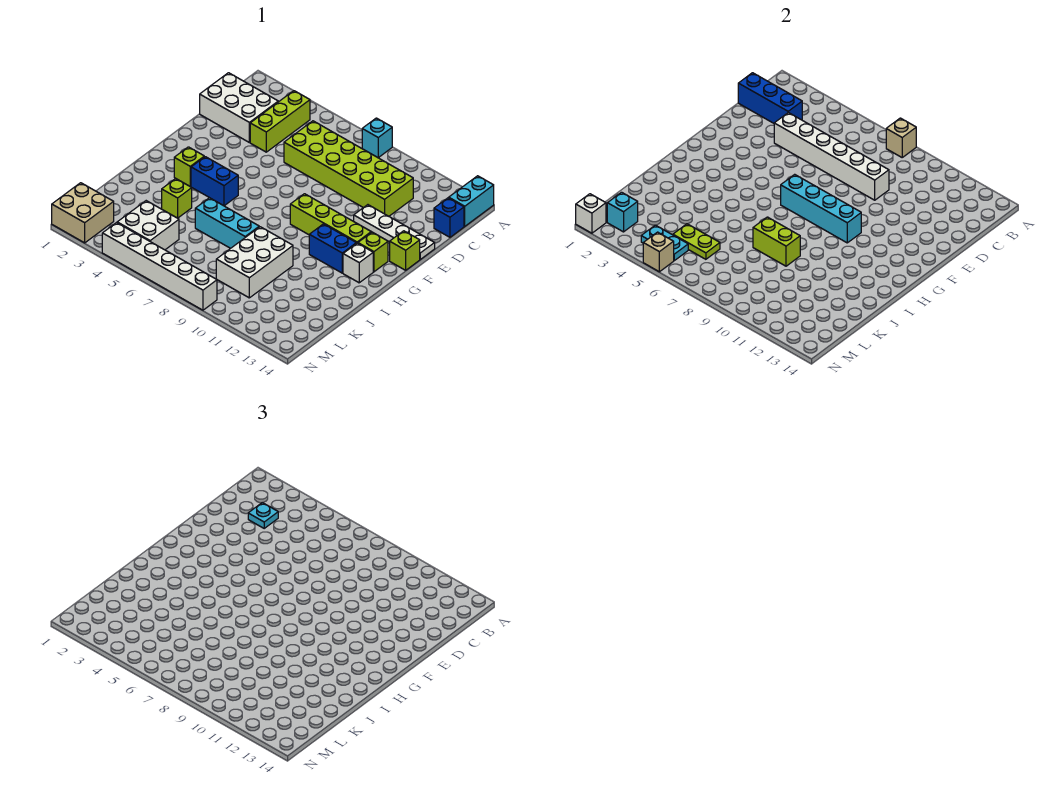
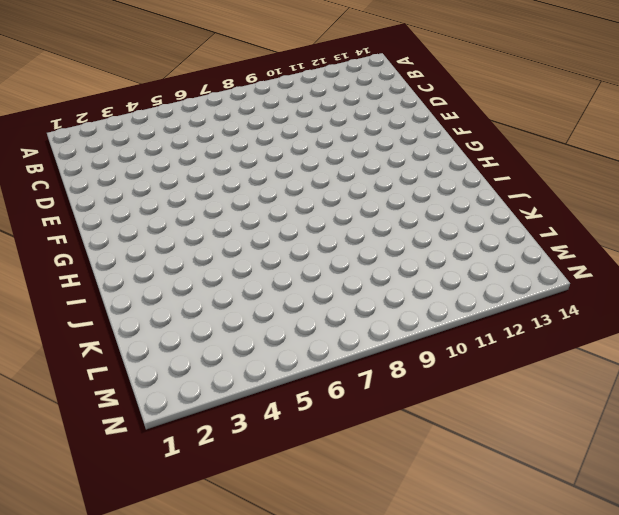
none -> cyan 1x1 brick [362,118,392,158]
none -> cyan 1x2 brick [449,176,494,226]
none -> lime 1x3 brick [250,91,310,152]
none -> white 2x3 brick [200,73,278,142]

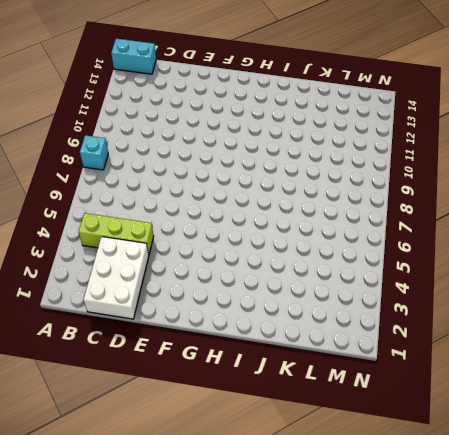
none -> lime 2x6 brick [284,121,413,216]
none -> blue 1x1 brick [434,198,464,237]
none -> white 1x4 plate [354,205,435,259]
none -> lime 1x1 brick [390,231,420,270]

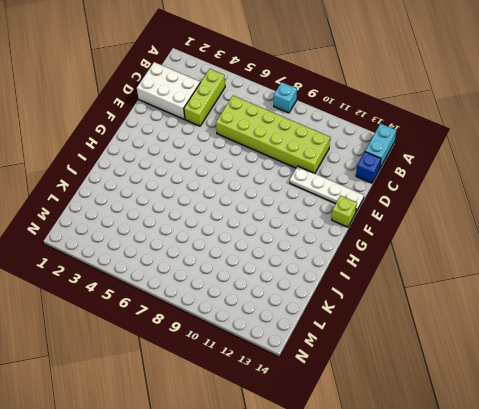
none -> lime 1x4 brick [290,194,371,244]
none -> lime 1x1 brick [358,232,388,272]
none -> lime 1x1 brick [174,147,204,187]
none -> blue 1x2 brick [191,157,238,206]

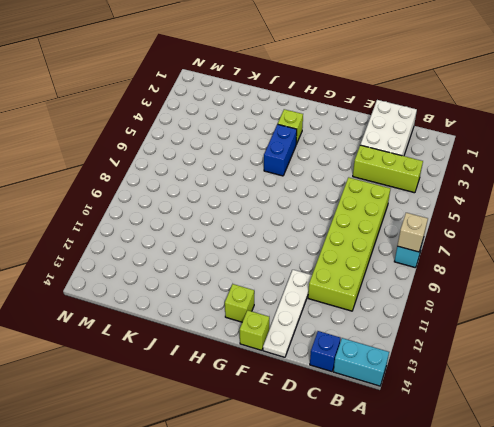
none -> lime 1x4 brick [290,194,371,244]
none -> blue 1x2 brick [309,224,356,273]
none -> white 1x1 brick [343,243,373,283]
none -> lime 1x1 brick [162,179,192,218]

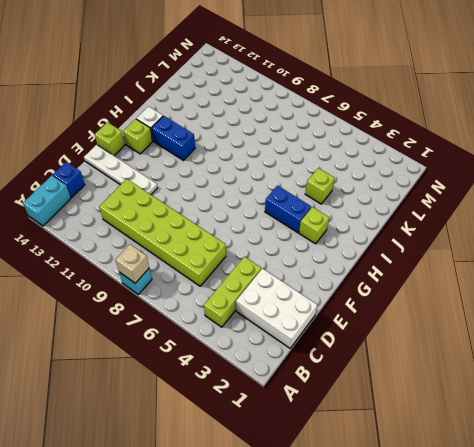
none -> lime 1x4 brick [290,194,371,244]
none -> cyan 1x3 brick [195,198,259,248]
none -> white 2x3 brick [216,227,293,298]
none -> white 2x2 brick [117,201,179,250]

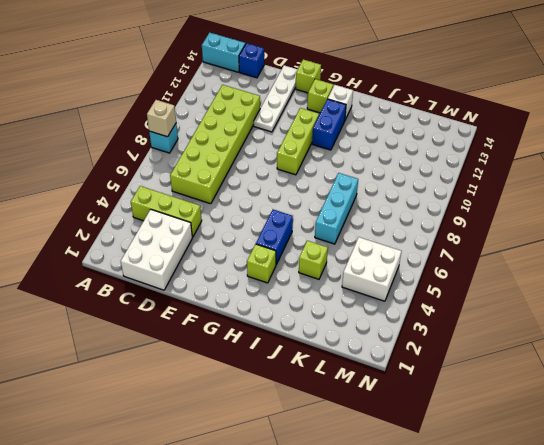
lime 1x3 brick [277,108,319,175] -> lime 1x4 brick [290,194,371,244]
none -> white 2x3 brick [216,227,293,298]
none -> tan 2x2 brick [52,183,114,243]
none -> white 1x6 brick [102,223,217,310]
none -> blue 1x3 brick [738,73,802,123]

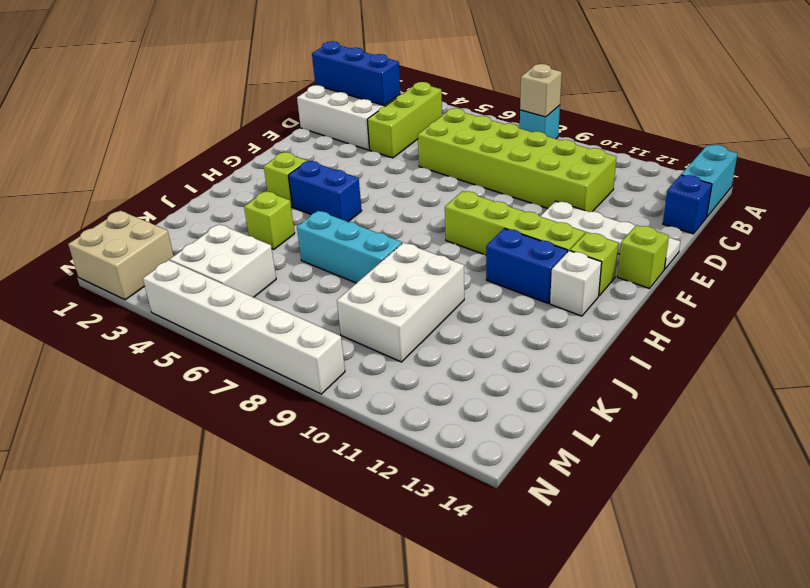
none -> white 1x6 brick [774,113,889,200]
none -> cyan 1x4 brick [781,174,861,243]
none -> lime 1x2 brick [753,217,800,266]
none -> lime 1x2 plate [673,224,720,259]

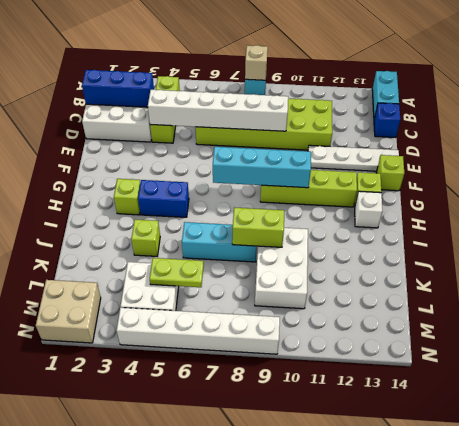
none -> blue 1x2 brick [309,224,356,273]
none -> cyan 1x1 brick [607,192,638,232]
none -> cyan 1x2 plate [641,225,688,261]
none -> white 1x1 brick [576,194,606,233]

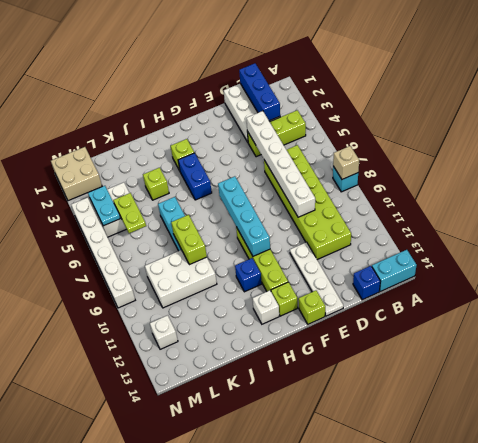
blue 1x1 brick [235,258,262,292] -> blue 1x2 brick [309,224,356,273]
white 1x1 brick [150,315,178,349] -> white 1x1 brick moved to [576,194,606,233]
none -> cyan 1x1 brick [607,192,638,232]
none -> tan 1x1 brick [643,232,674,272]
none -> cyan 1x1 plate [248,503,278,528]

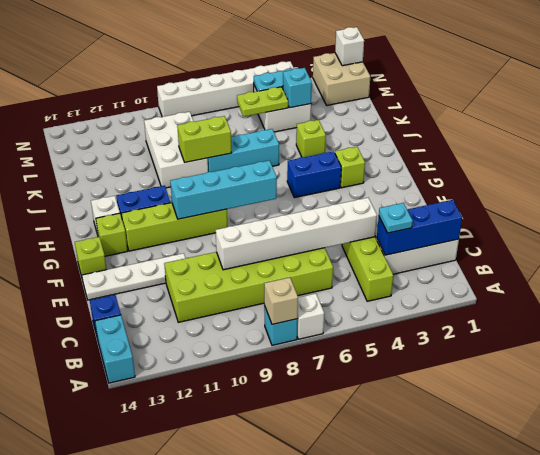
white 1x1 brick [297,294,324,339] -> none
cyan 1x1 brick [283,68,312,108] -> cyan 1x1 brick moved to [607,192,638,232]
none -> tan 1x1 brick [643,232,674,272]

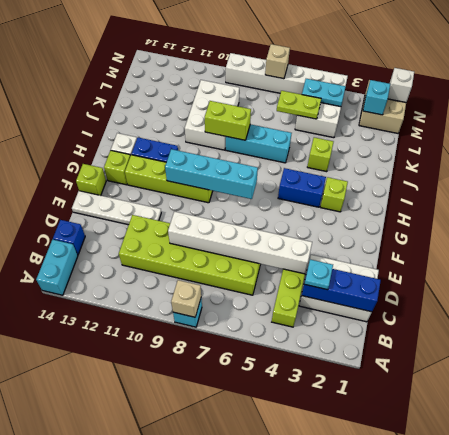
tan 1x1 brick [265,44,290,79] -> tan 1x1 brick moved to [643,232,674,272]

